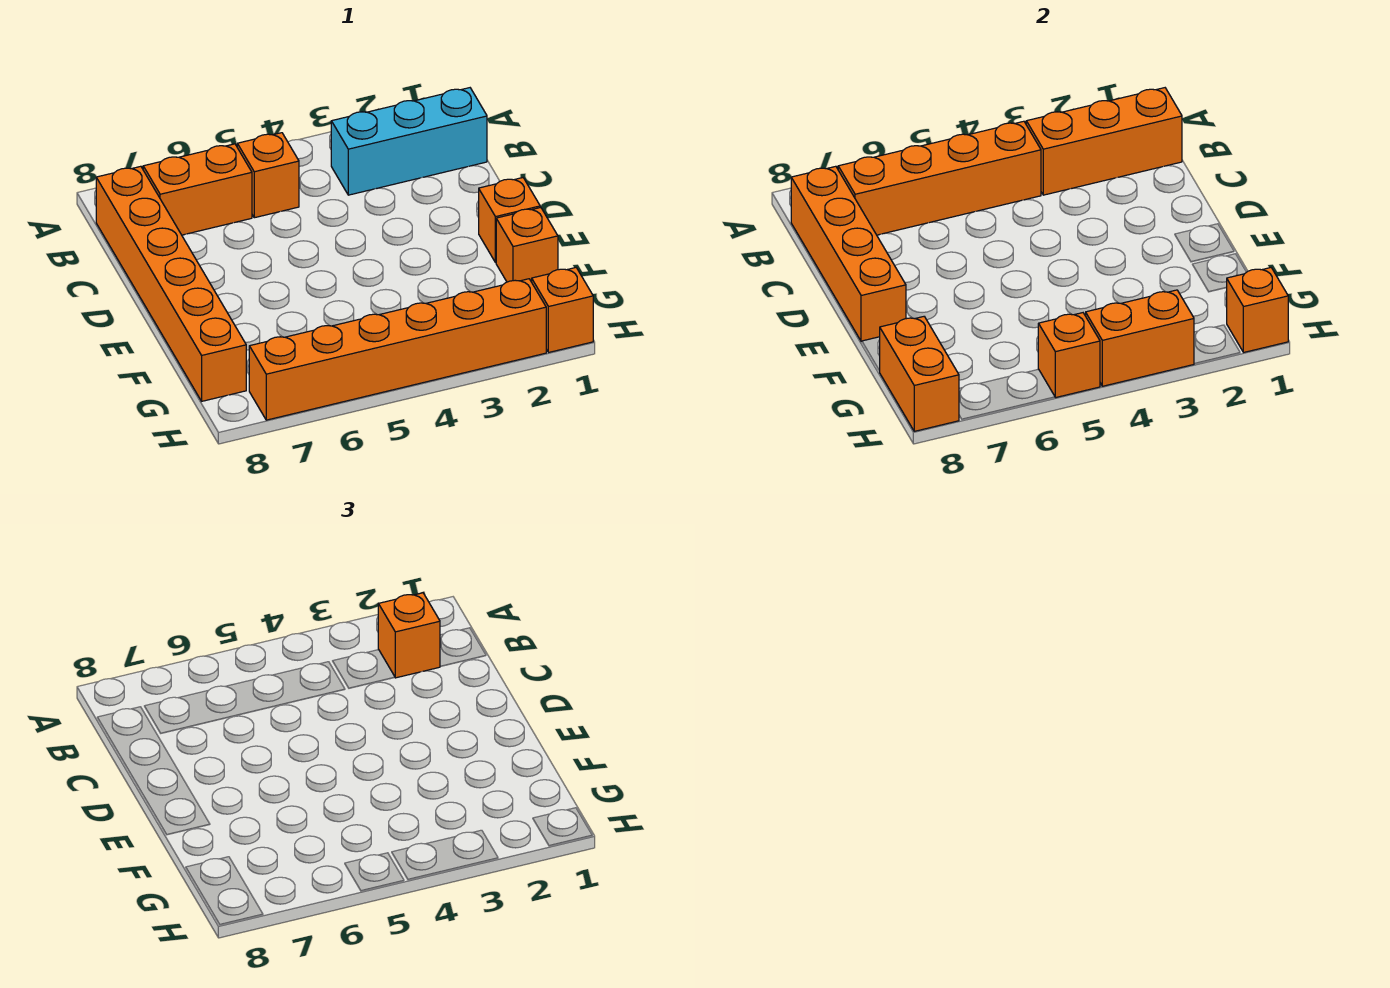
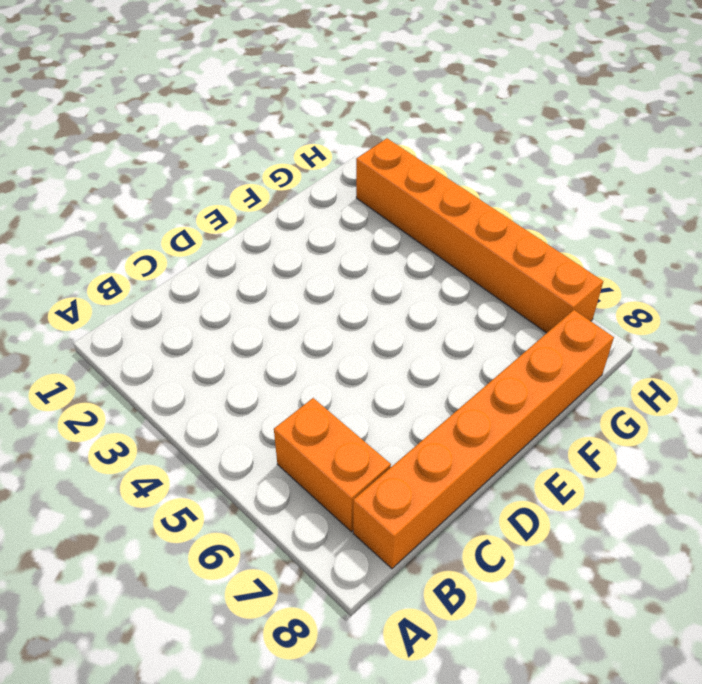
none -> cyan 1x3 brick [331,88,487,195]
none -> orange 1x1 brick [237,133,299,218]
none -> orange 1x1 brick [479,178,540,263]

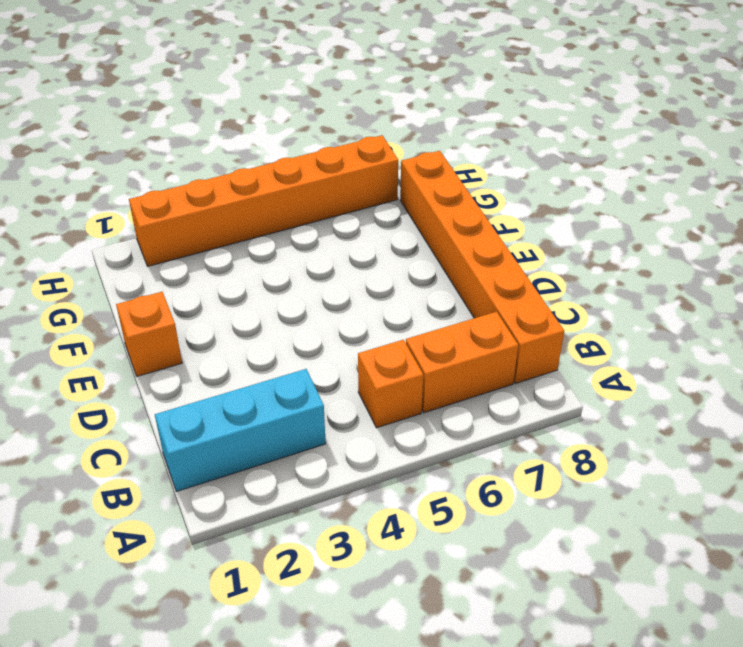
none -> orange 1x1 brick [496,207,558,282]
none -> orange 1x1 brick [532,268,593,352]
none -> orange 1x3 brick [1026,88,1182,195]

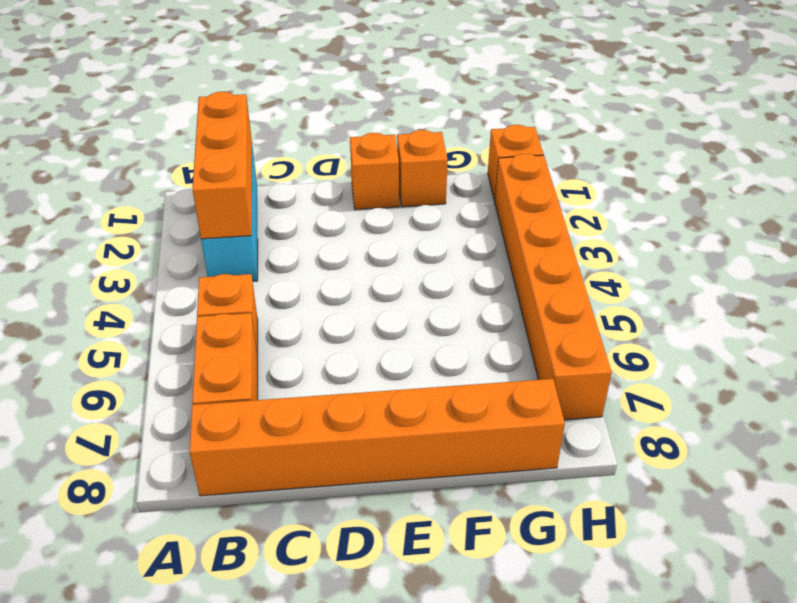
none -> orange 1x4 brick [838,121,1041,235]
none -> orange 1x4 brick [791,166,906,342]
none -> orange 1x2 brick [880,317,959,431]

